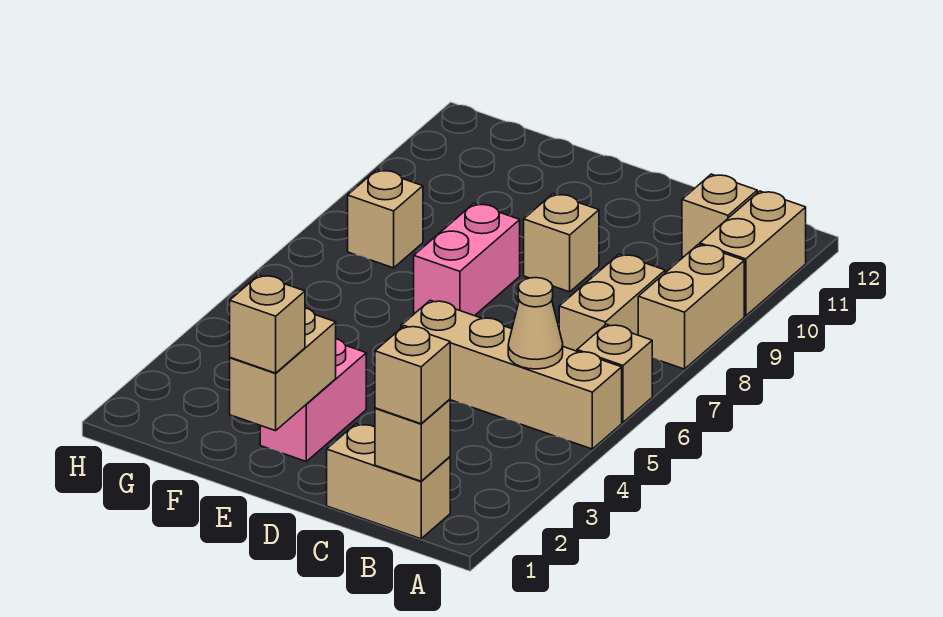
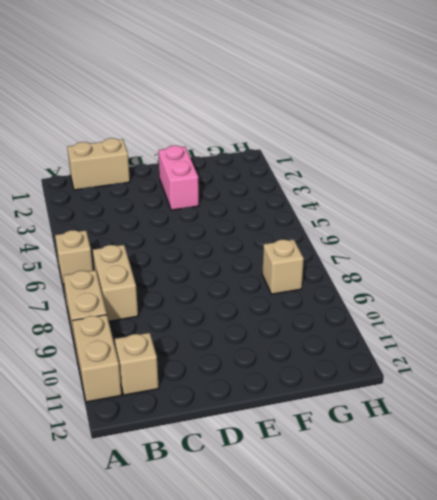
none -> tan 1x4 brick [401,300,622,449]
none -> tan 1x1 brick [524,194,599,292]
none -> pink 1x2 brick [414,204,520,316]

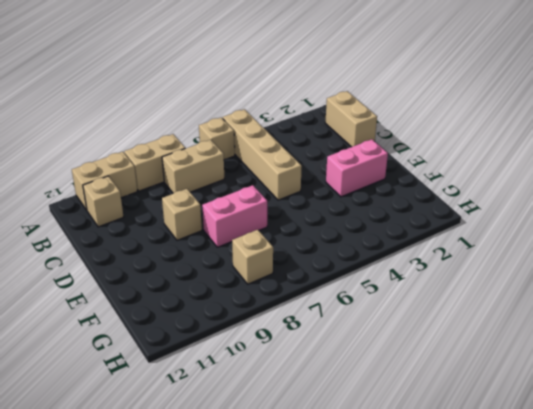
none -> tan 1x1 brick [375,399,450,481]
none -> tan 1x1 cone [508,278,563,369]
none -> tan 1x2 brick [230,308,336,431]

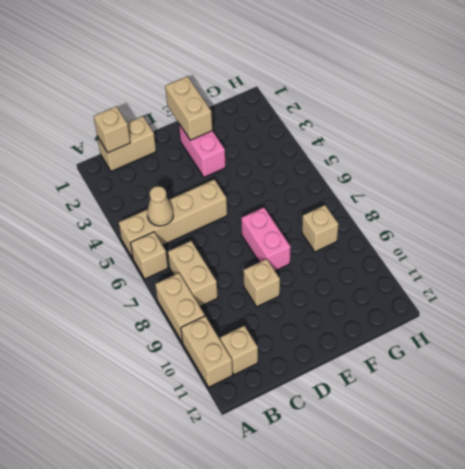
none -> tan 1x1 brick [375,326,450,424]
none -> tan 1x1 brick [230,275,305,373]

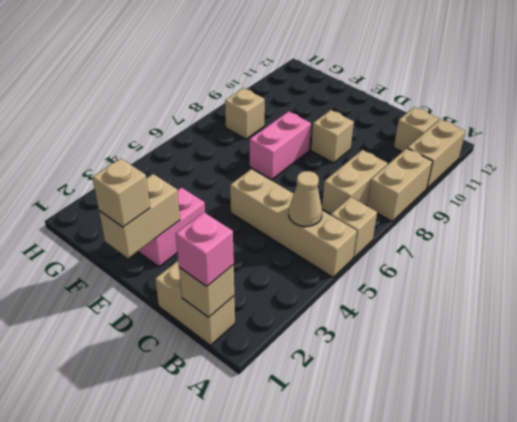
pink 1x1 brick [176,212,234,286] -> tan 1x1 brick [375,326,450,424]

